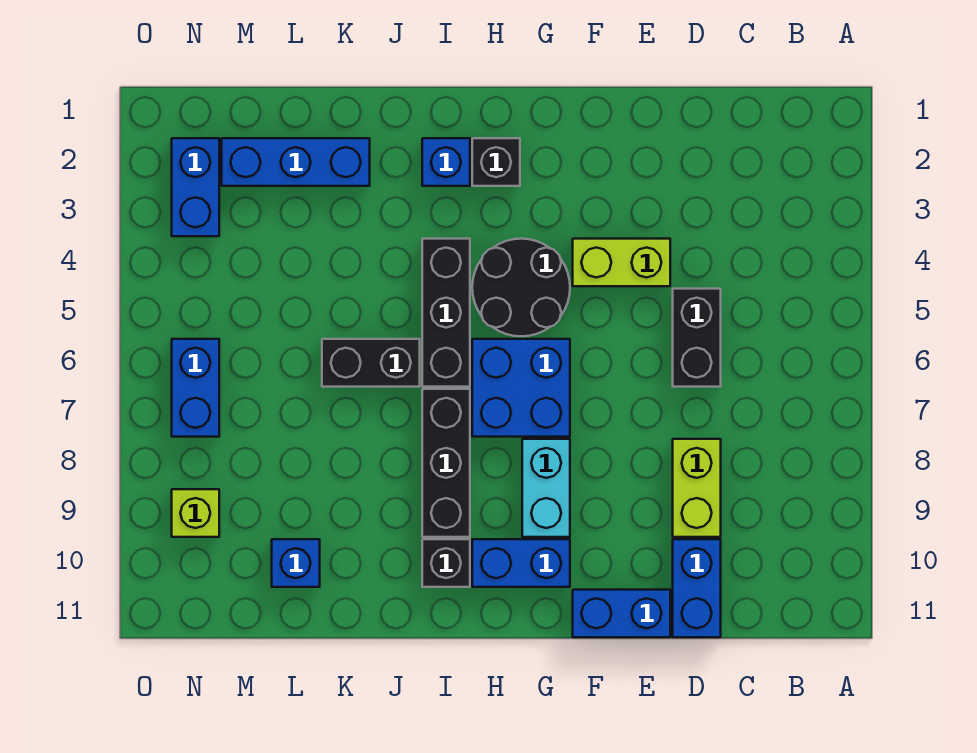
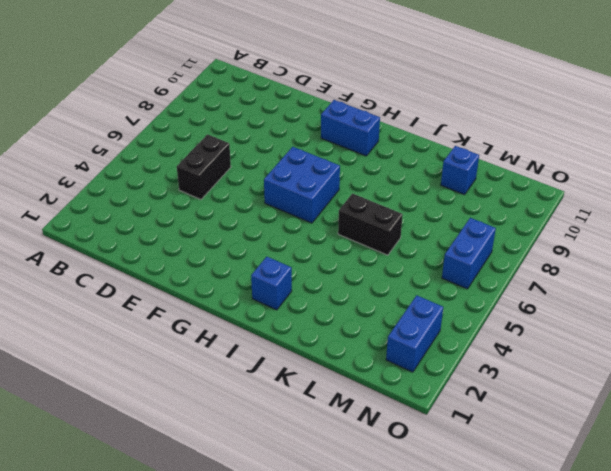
none -> lime 1x2 brick [673,439,721,537]
none -> blue 1x2 brick [673,539,721,637]
none -> lime 1x2 brick [573,239,670,286]

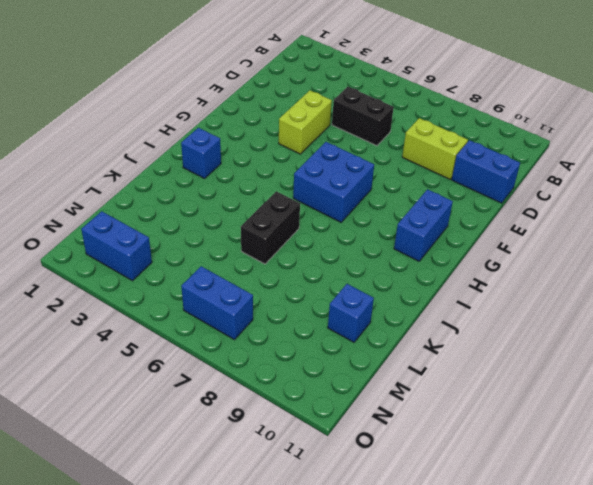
none -> blue 1x2 brick [573,590,670,637]
none -> black 2x2 round brick [472,239,570,336]
none -> cyan 1x2 brick [522,439,570,537]

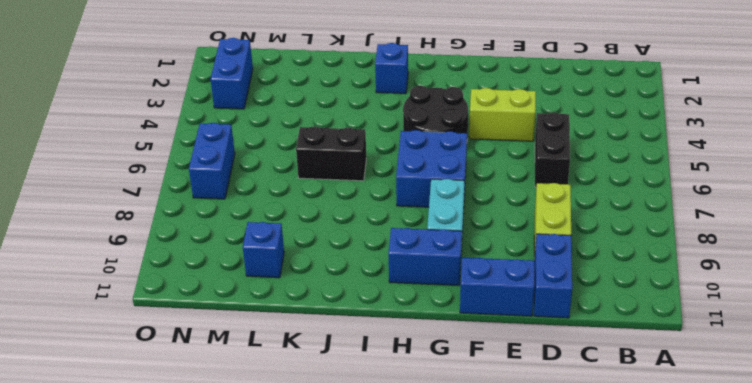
none -> black 1x1 brick [472,138,520,186]
none -> black 1x3 brick [422,239,470,387]
none -> black 1x3 brick [422,389,470,537]

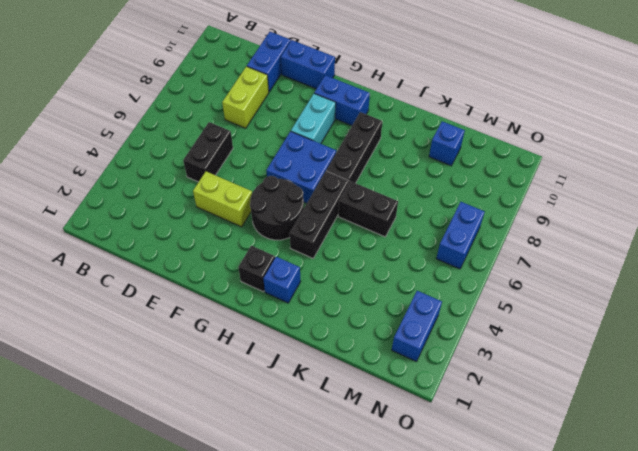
none -> black 1x1 brick [422,539,470,587]
none -> blue 1x3 brick [222,138,370,186]
none -> lime 1x1 brick [172,489,219,537]

